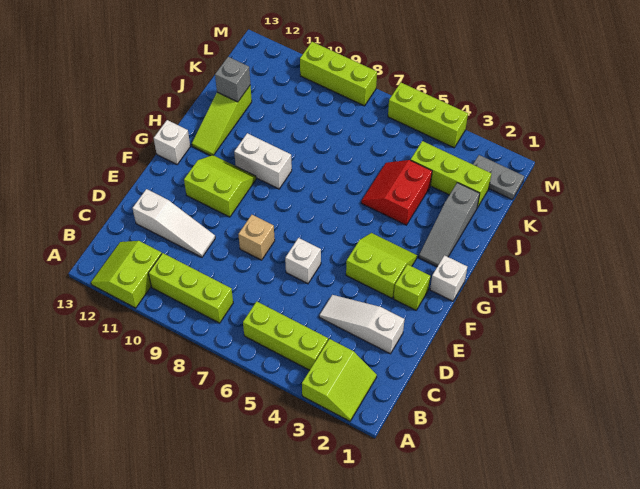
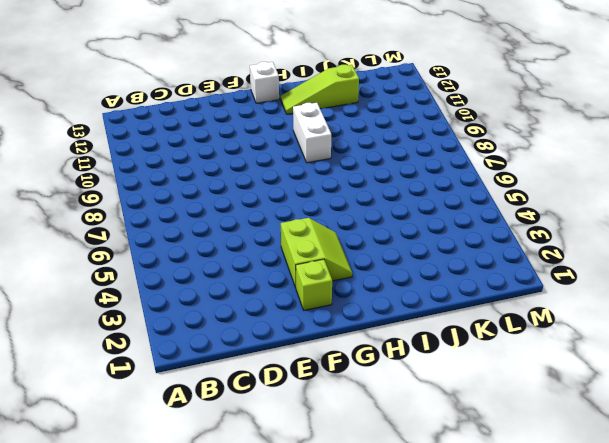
none -> lime 2x2 slope [302,339,377,421]
none -> lime 2x2 slope [91,241,162,308]
none -> lime 1x3 brick [243,301,328,370]

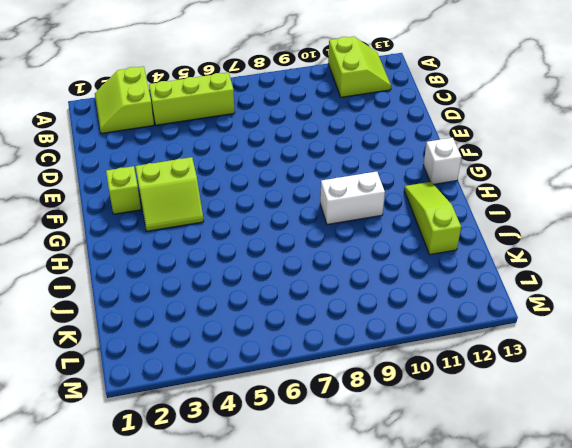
none -> lime 1x3 brick [148,253,233,323]
none -> white 1x3 slope [319,295,405,354]
none -> white 1x3 slope [133,189,215,257]

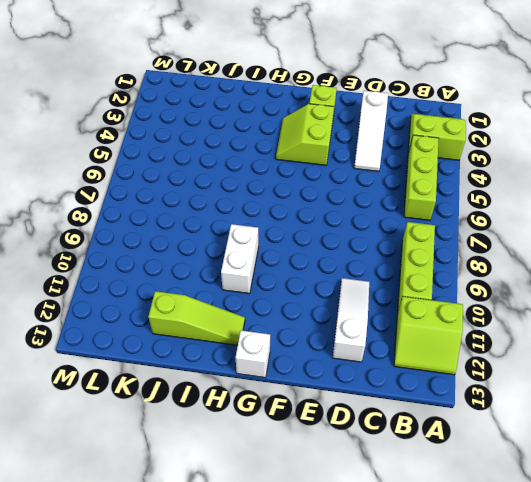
none -> white 1x1 brick [285,238,321,284]
none -> tan 1x1 brick [238,215,275,260]
none -> lime 2x2 slope [184,155,256,217]

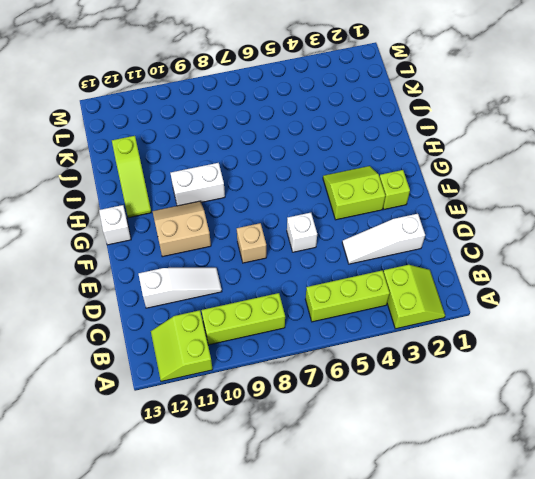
tan 2x2 slope [153,201,211,257] -> lime 2x2 slope [184,155,256,217]
none -> white 1x1 brick [430,255,467,301]
none -> grey 1x3 slope [419,183,480,267]
none -> red 2x2 slope [361,160,432,225]

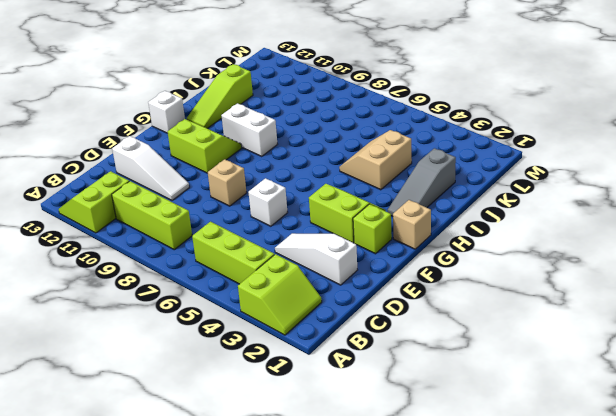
tan 1x1 brick [393,200,431,249] -> white 1x1 brick [430,255,467,301]
tan 2x2 slope [339,130,412,190] -> red 2x2 slope [361,160,432,225]
none -> lime 1x3 brick [411,141,491,208]
none -> grey 1x2 plate [473,155,524,199]
none -> lime 1x3 brick [388,83,468,148]

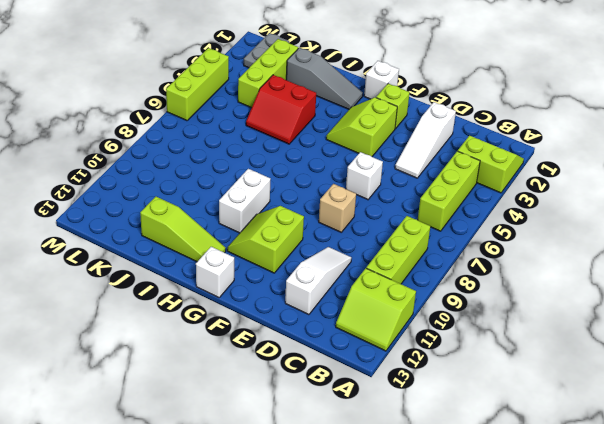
none -> lime 1x3 brick [300,42,377,106]
none -> grey 1x1 brick [215,57,250,102]

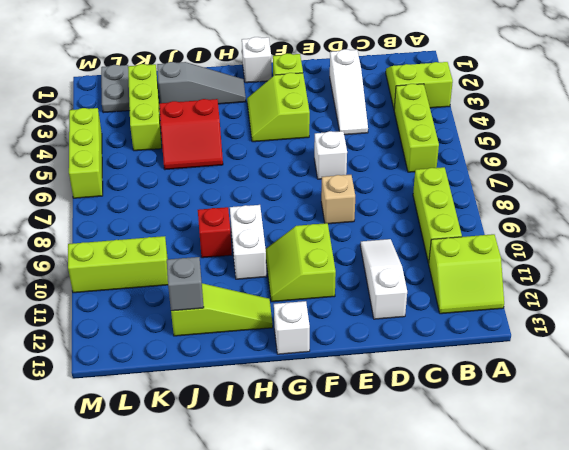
red 1x1 brick [198,207,232,258] -> none
lime 1x3 brick [68,236,168,293] -> lime 1x3 brick turned to [300,42,377,106]

